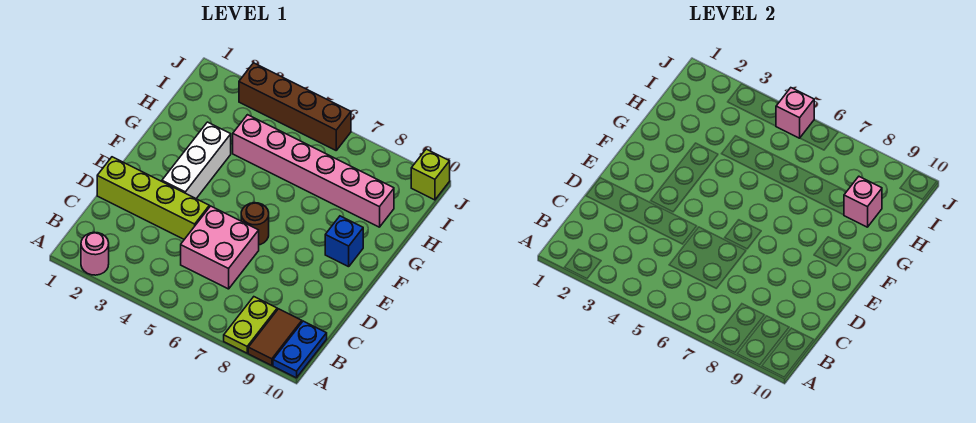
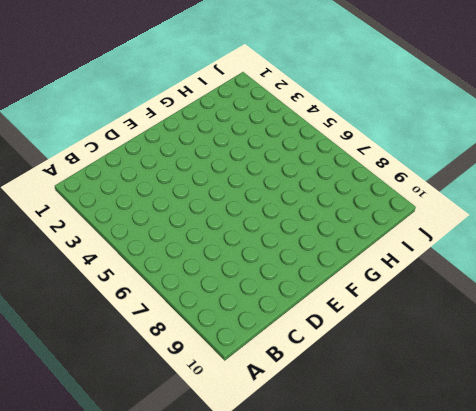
none -> pink 1x1 round brick [81,232,109,275]
none -> lime 1x2 plate [224,297,277,353]
none -> brown 1x2 tile [248,309,302,366]

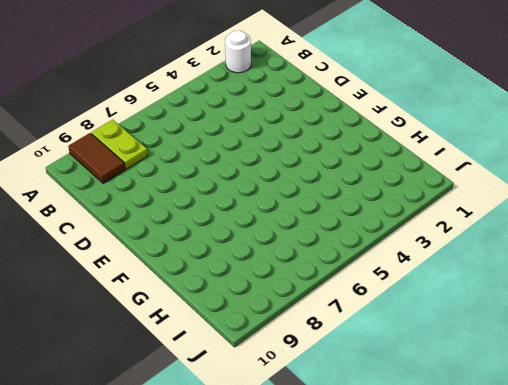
white 1x1 round brick [225,31,251,73] -> pink 1x1 round brick [81,232,109,275]
none -> blue 1x2 plate [273,321,327,378]
none -> pink 2x2 brick [181,206,259,289]
none -> lime 1x4 brick [97,157,209,239]

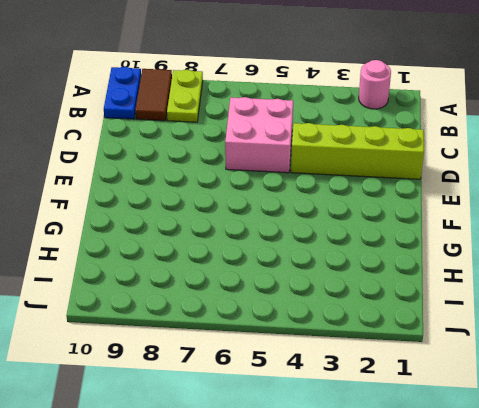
none -> white 1x3 brick [162,122,231,198]
none -> brown 1x1 round brick [241,203,269,245]
none -> blue 1x1 brick [325,216,363,267]

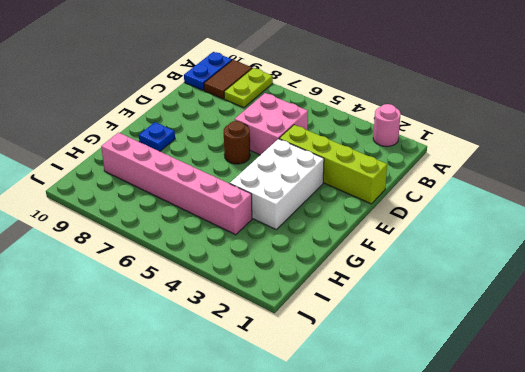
white 2x3 brick [230,139,324,229] -> white 1x3 brick [162,122,231,198]
blue 1x1 plate [139,122,175,151] -> blue 1x1 brick [325,216,363,267]
none -> brown 1x4 brick [239,63,351,150]
none -> lime 1x1 brick [411,149,450,200]
none -> pink 1x1 brick [844,177,882,227]

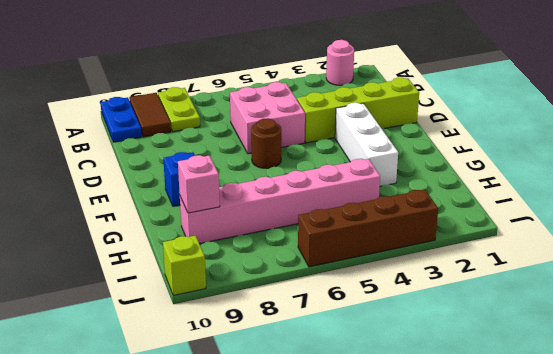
none -> pink 1x1 brick [776,88,814,138]

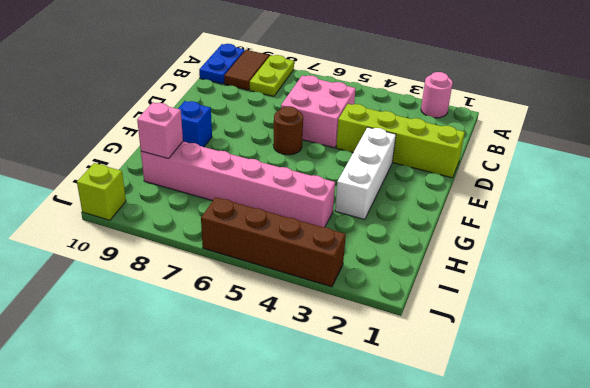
none -> pink 1x1 brick [776,88,814,138]

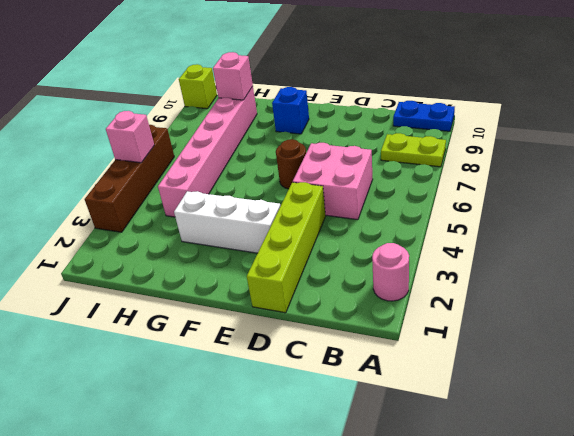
none -> brown 1x2 tile [248,309,302,366]

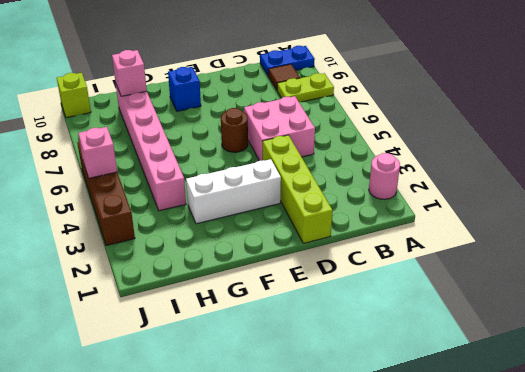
brown 1x1 tile [268,64,300,90] -> brown 1x2 tile [248,309,302,366]

